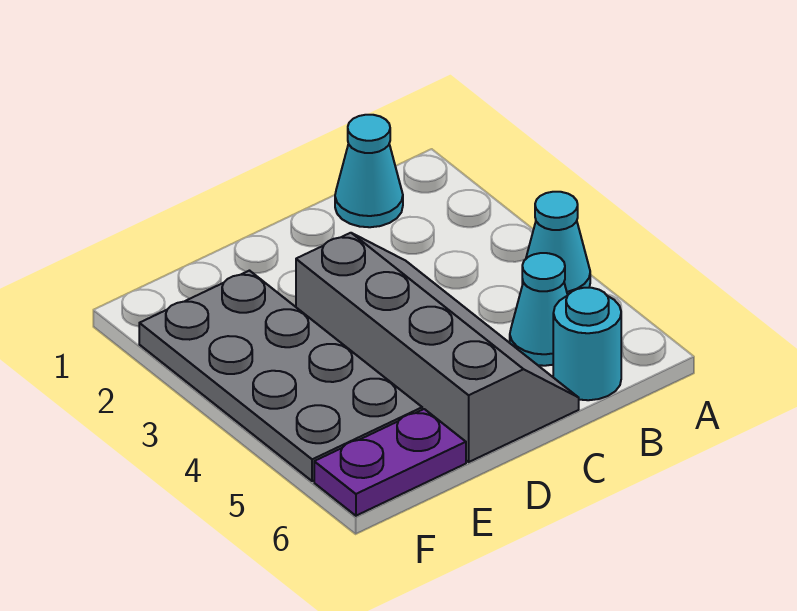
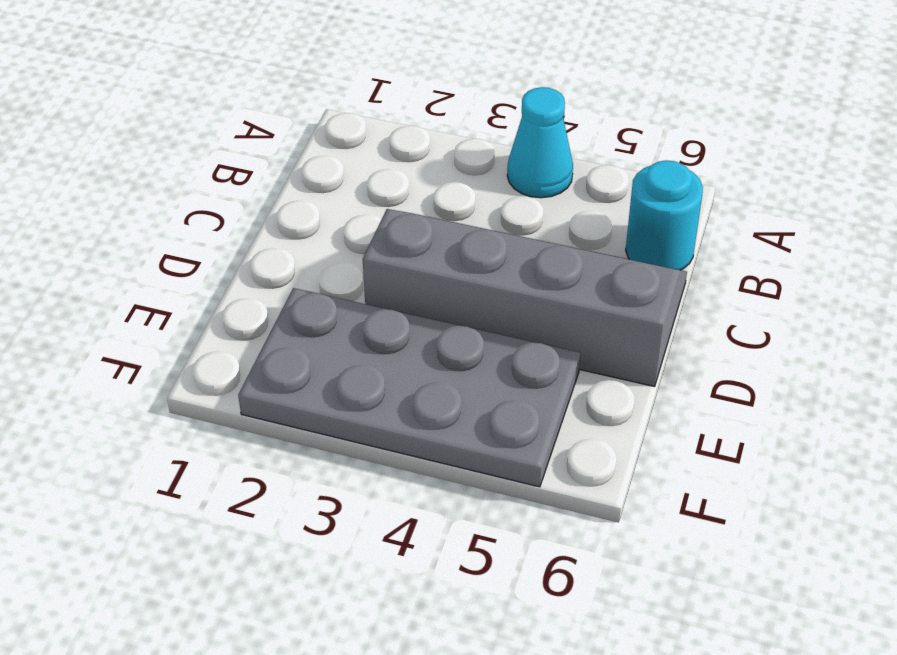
none -> cyan 1x1 cone [335,115,403,227]
none -> cyan 1x1 cone [510,253,568,366]

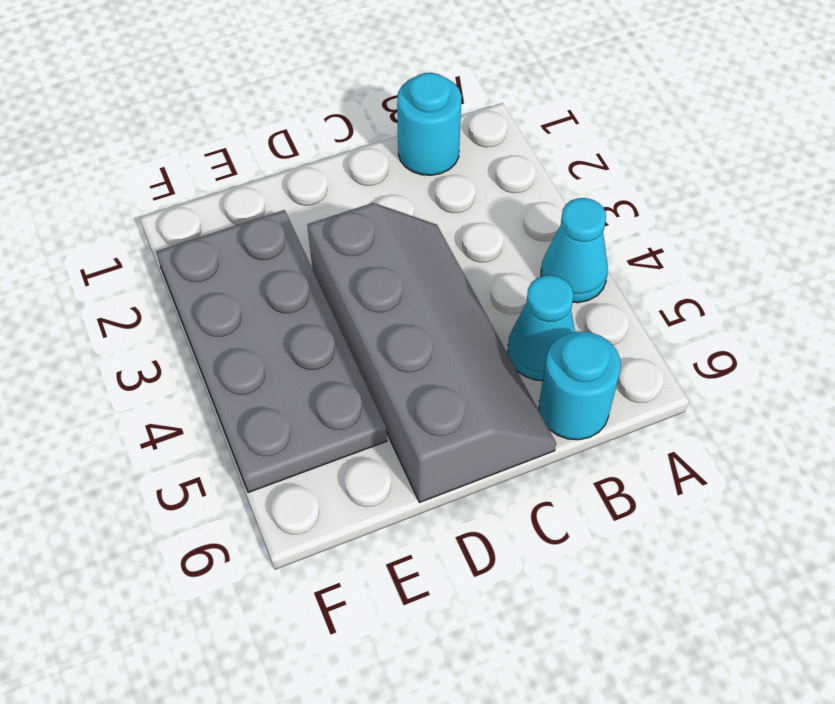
cyan 1x1 round brick [397,73,462,175] -> cyan 1x1 cone [335,115,403,227]
none -> purple 1x2 plate [314,409,466,516]

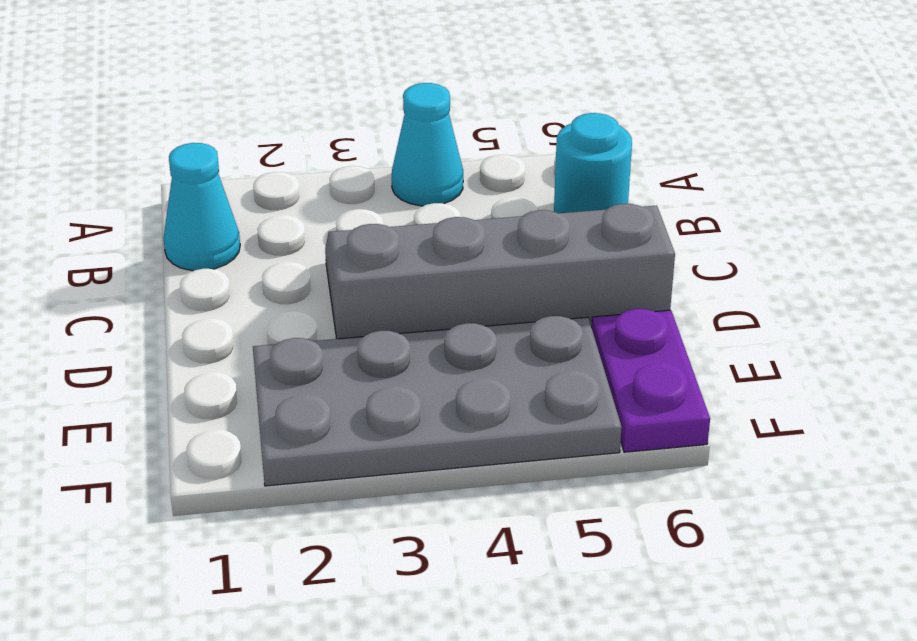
none -> cyan 1x1 cone [510,253,568,366]

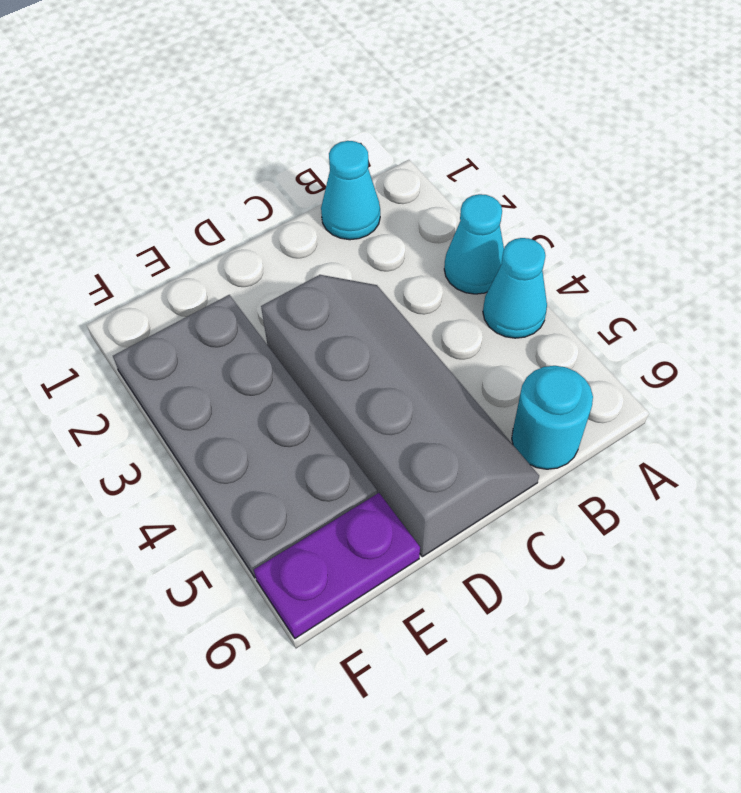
cyan 1x1 cone [444,194,504,294] -> cyan 1x1 cone moved to [510,253,568,366]

